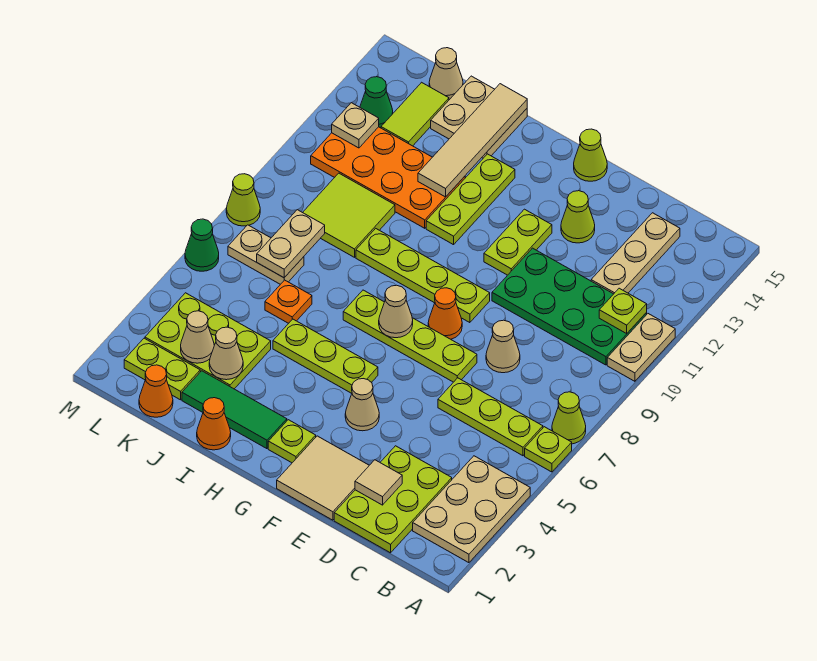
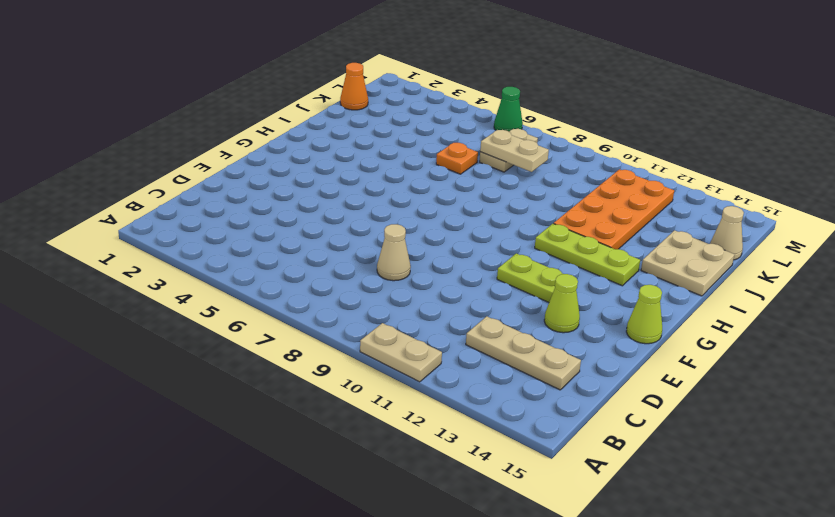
none -> tan 2x3 plate [413,456,530,563]
none -> lime 1x1 plate [525,427,572,472]
none -> lime 1x1 cone [552,392,586,444]
none -> lime 1x3 plate [438,378,543,456]

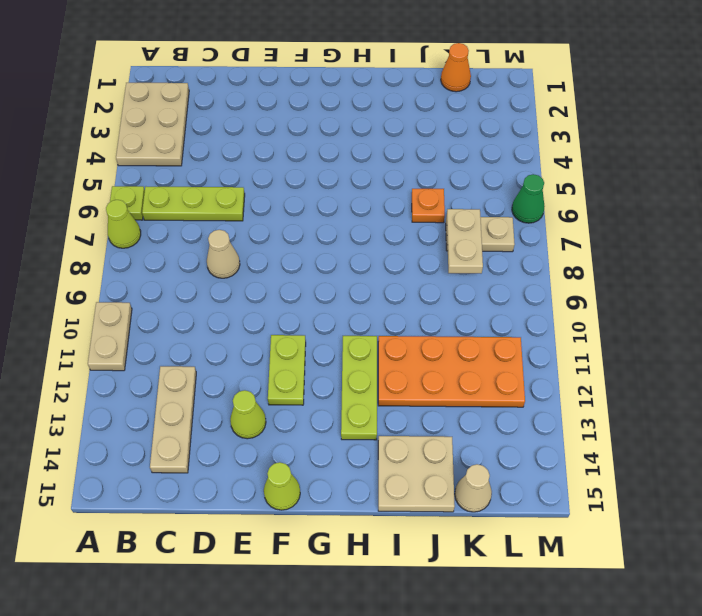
none -> green 2x4 plate [492,248,647,365]
none -> lime 2x3 plate [334,446,452,553]
none -> tan 2x2 tile [277,436,369,520]
none -> lime 1x4 plate [343,290,477,382]

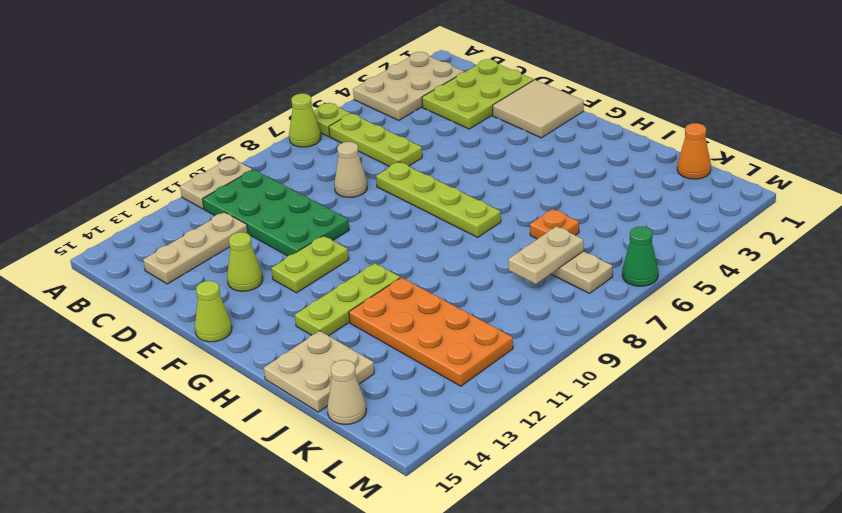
none -> tan 1x1 cone [345,379,379,431]
none -> orange 1x1 cone [428,288,462,339]
none -> lime 1x4 plate [356,228,490,323]
none -> lime 1x1 plate [268,420,316,463]

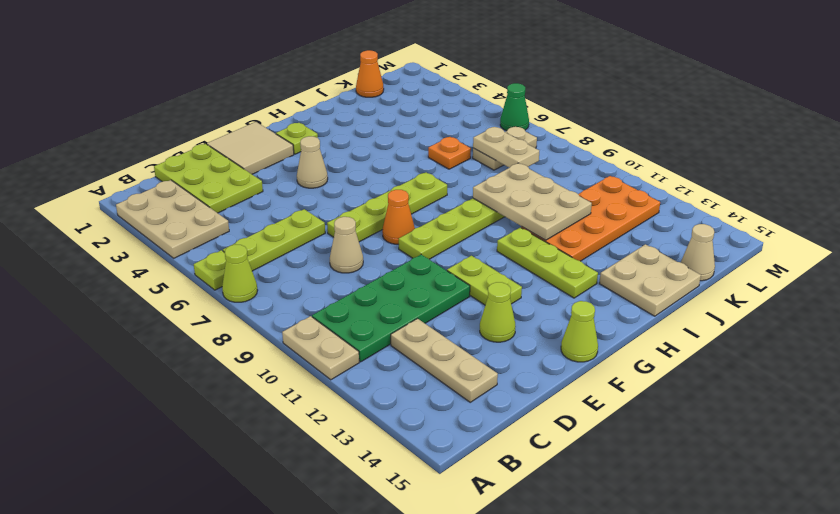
tan 2x3 plate [473,163,592,240] -> none
none -> lime 1x3 plate [273,319,378,393]
none -> green 1x3 tile [182,371,287,449]
none -> orange 1x1 cone [197,398,231,450]
none -> lime 2x3 plate [145,293,271,389]

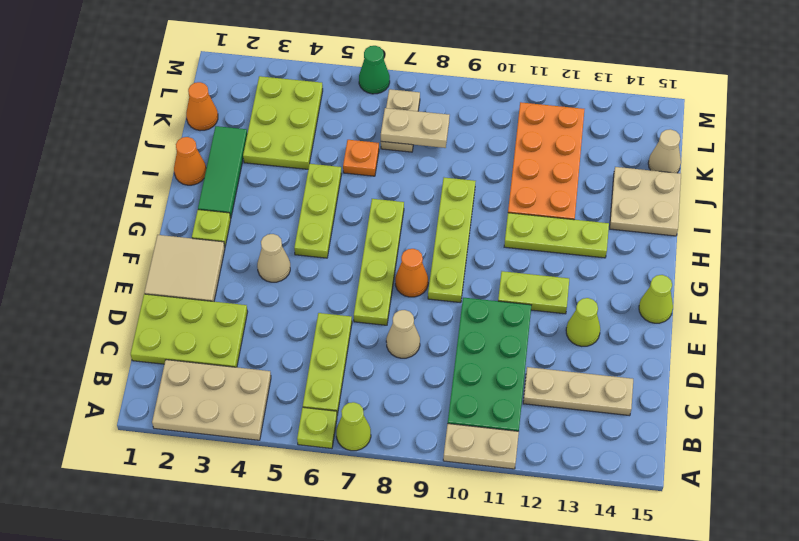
none -> lime 2x2 tile [303,173,395,257]
none -> lime 1x2 plate [124,338,200,400]
none -> lime 1x2 tile [381,82,449,146]
none -> green 1x1 cone [360,77,393,128]

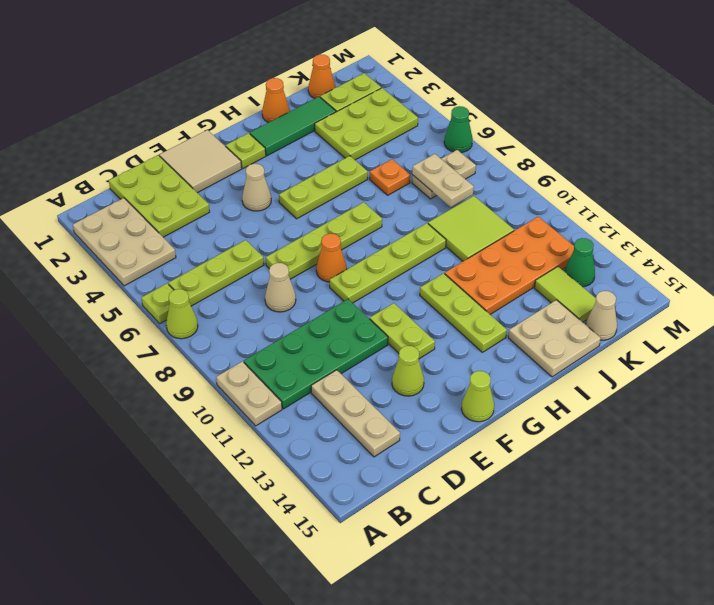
none -> lime 1x1 cone [226,174,260,226]
none -> lime 1x1 plate [599,288,647,333]
none -> tan 1x1 tile [355,460,402,505]
none -> tan 1x1 cone [379,285,413,338]

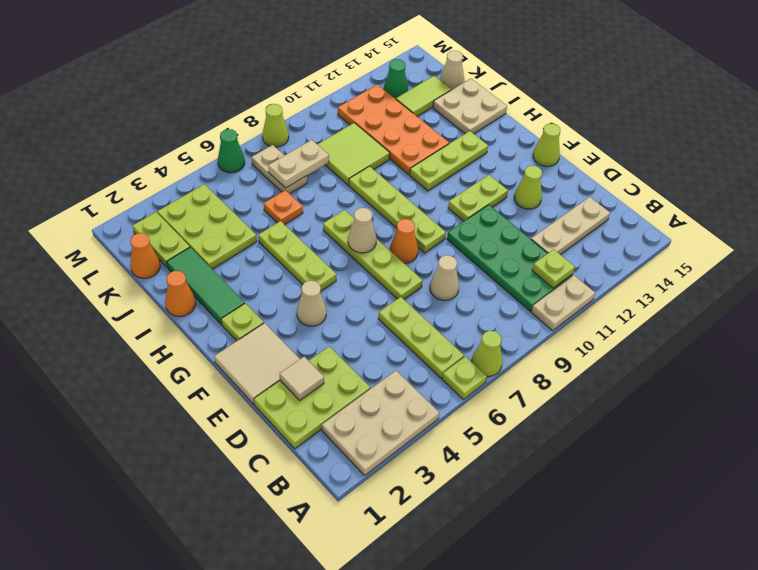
none -> tan 1x4 tile [418,84,527,197]
none -> tan 1x1 cone [209,327,243,380]
none -> tan 1x1 cone [181,311,214,363]
none -> tan 1x1 plate [332,103,379,148]

